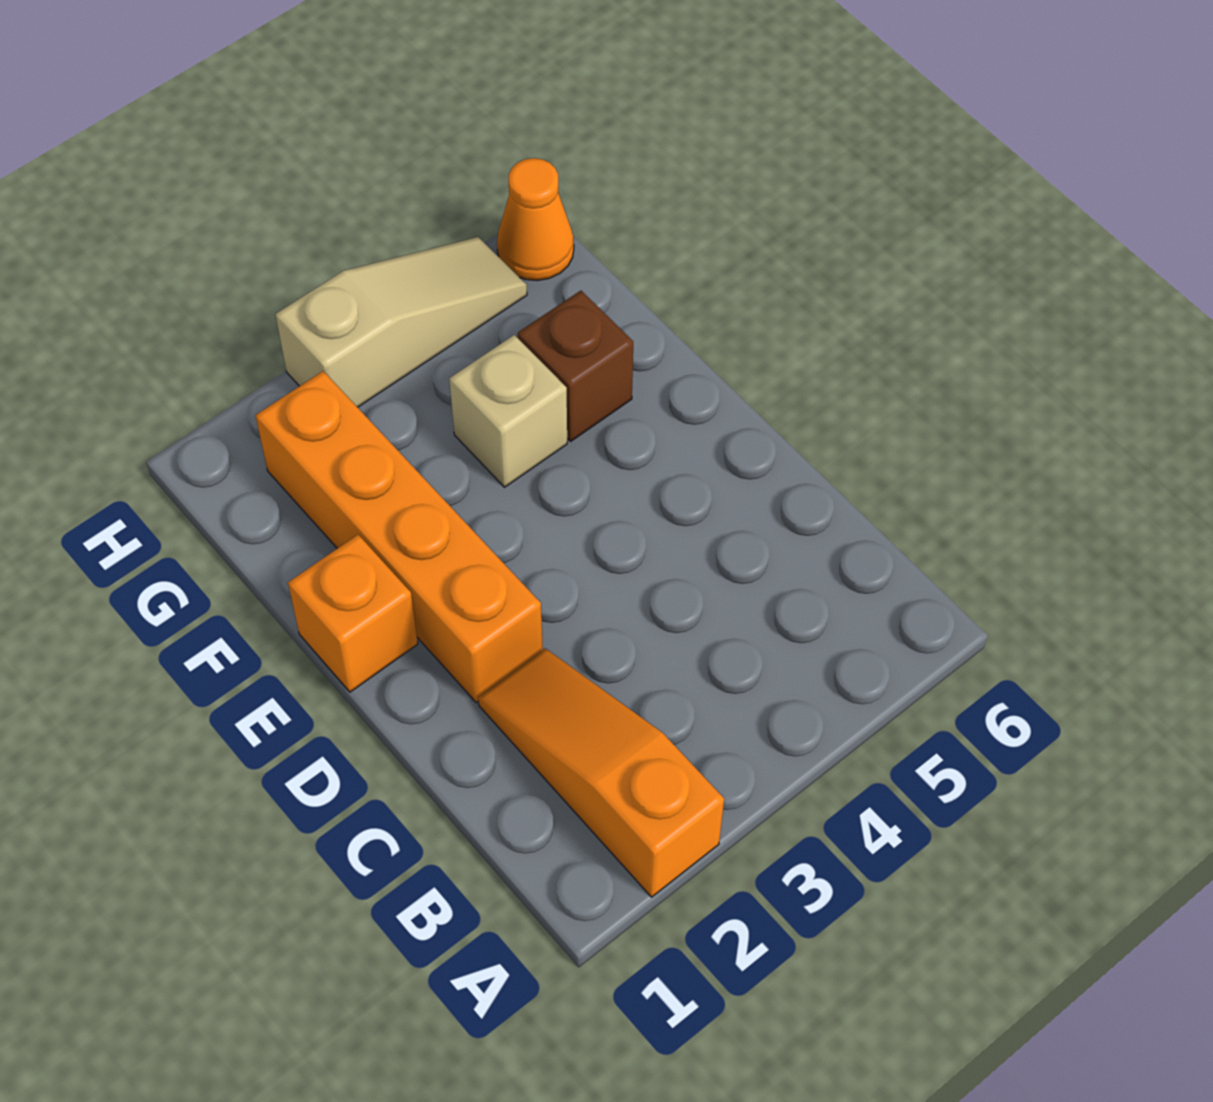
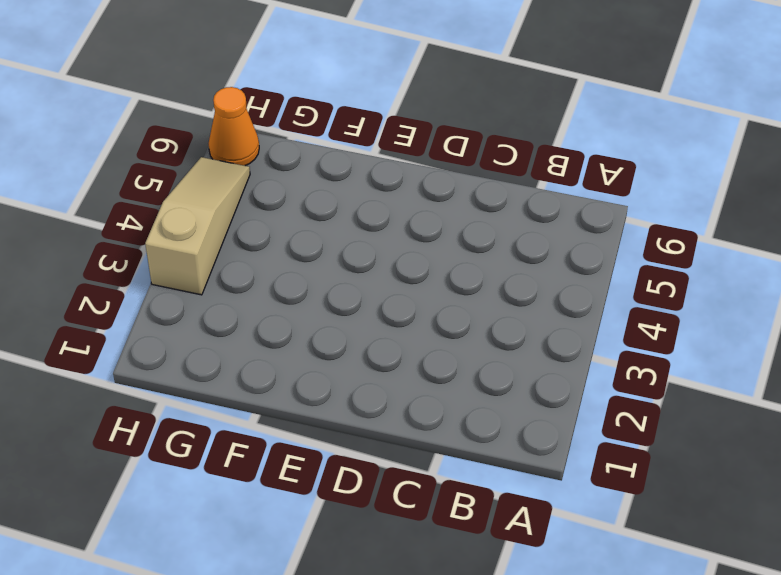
none -> orange 1x3 slope [478,648,724,897]
none -> orange 1x4 brick [255,371,543,703]

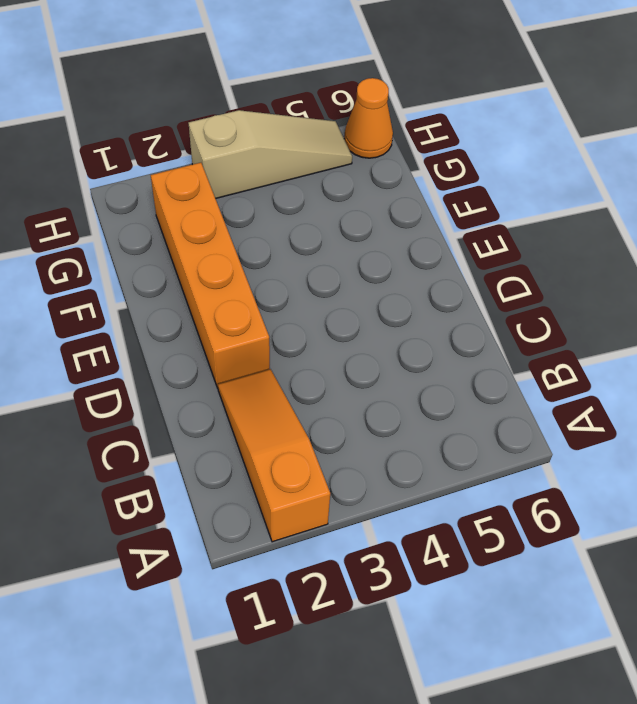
none -> orange 1x1 brick [288,535,418,692]
none -> tan 1x1 brick [449,335,567,487]

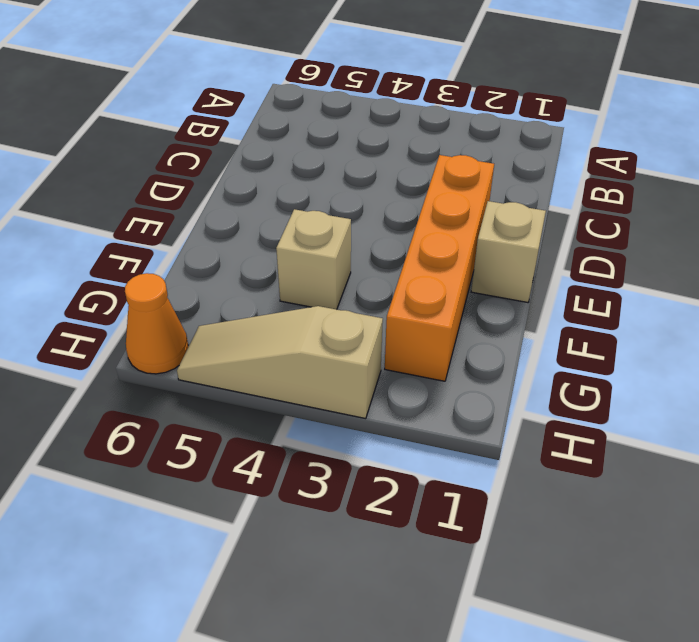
tan 1x1 brick [471,201,546,302] -> orange 1x1 brick [288,535,418,692]
none -> orange 1x3 slope [478,648,724,897]
none -> brown 1x1 brick [518,291,633,441]

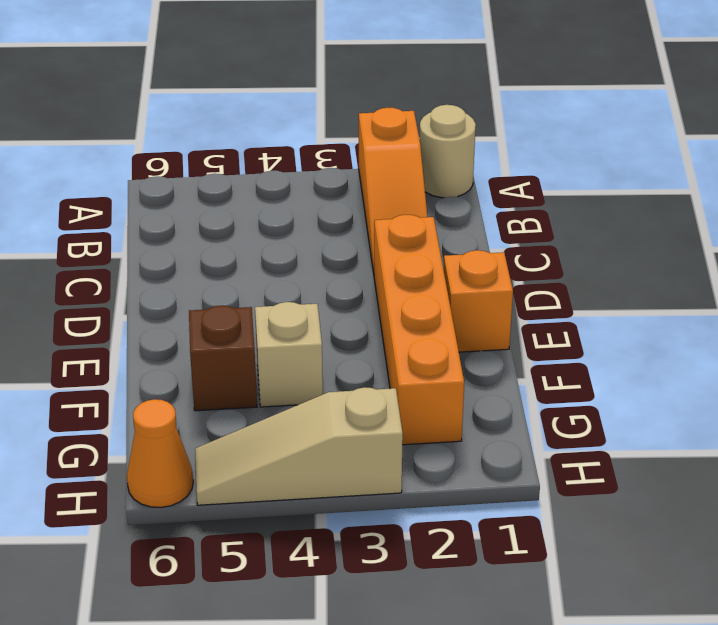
tan 1x1 round brick [420,105,476,198] -> none

